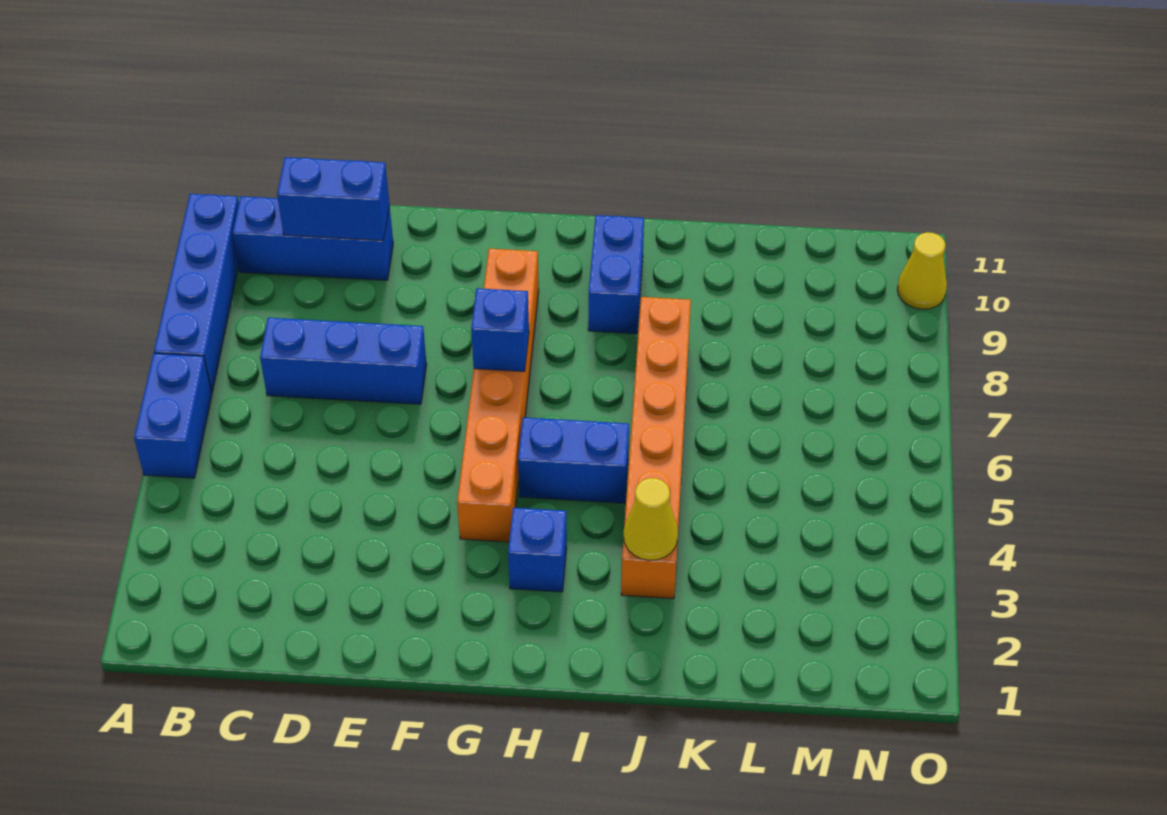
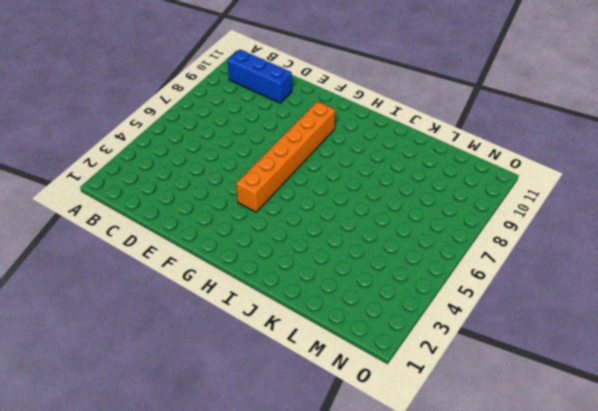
none -> blue 1x2 brick [134,353,212,478]
none -> blue 1x4 brick [154,194,239,392]
none -> blue 1x3 brick [260,318,427,404]

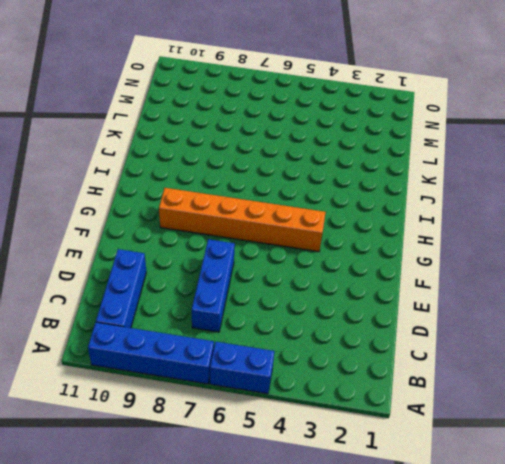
none -> blue 1x1 brick [508,508,567,592]
none -> blue 1x2 brick [518,417,629,503]
none -> blue 1x2 brick [588,215,644,334]

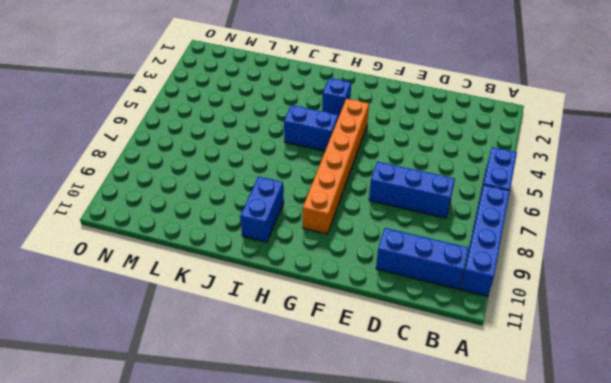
none -> orange 1x6 brick [621,297,691,599]
none -> yellow 1x1 cone [897,232,947,309]
none -> blue 1x2 brick [277,157,389,241]

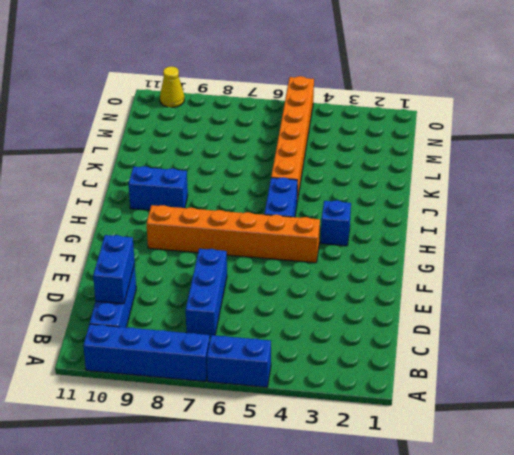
orange 1x6 brick [271,76,314,201] -> orange 1x6 brick turned to [621,297,691,599]
none -> blue 1x1 brick [471,288,529,372]
none -> yellow 1x1 cone [624,478,678,560]

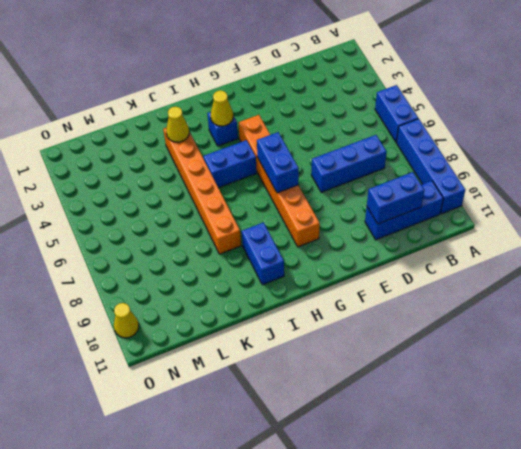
blue 1x2 brick [257,132,299,193] -> blue 1x1 brick [471,288,529,372]
yellow 1x1 cone [211,91,233,126] -> none

